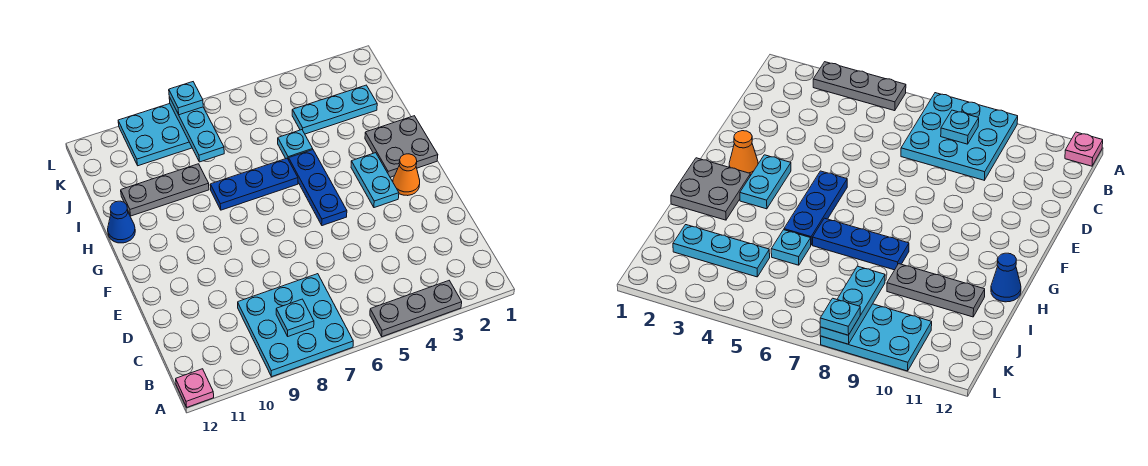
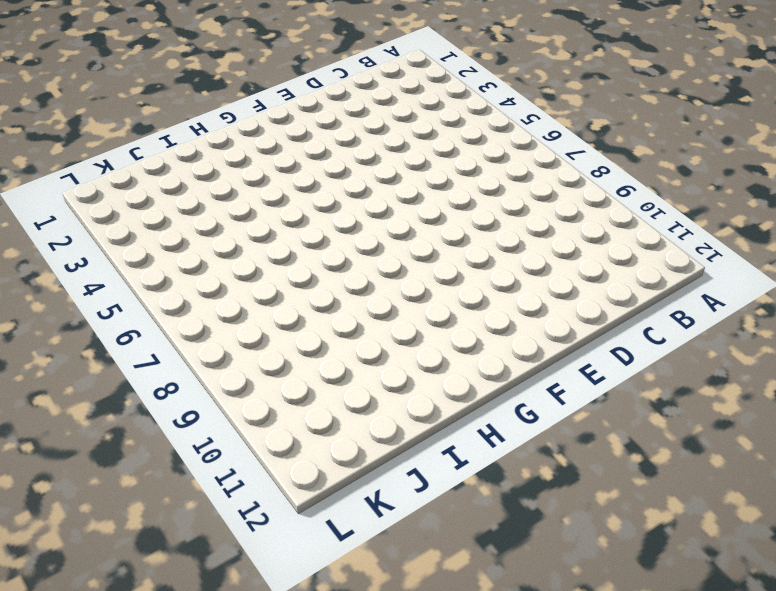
none -> grey 1x3 plate [370,281,462,337]
none -> cyan 3x3 plate [238,274,353,377]
none -> pink 1x1 plate [176,369,214,407]

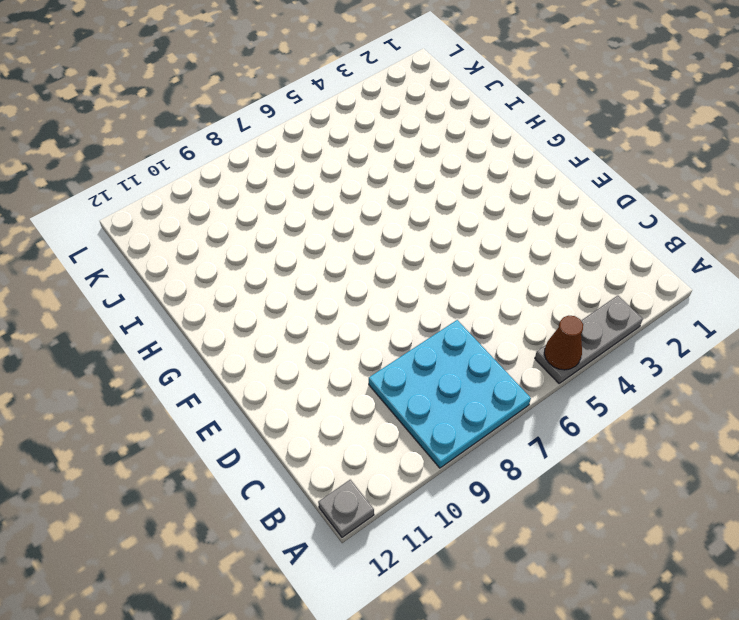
brown 1x1 cone [544,316,583,370] -> none
grey 1x1 plate [318,480,374,537] -> pink 1x1 plate [176,369,214,407]
none -> orange 1x1 cone [393,154,420,196]
none -> cyan 1x2 plate [351,153,399,208]
none -> blue 1x3 plate [289,150,347,226]

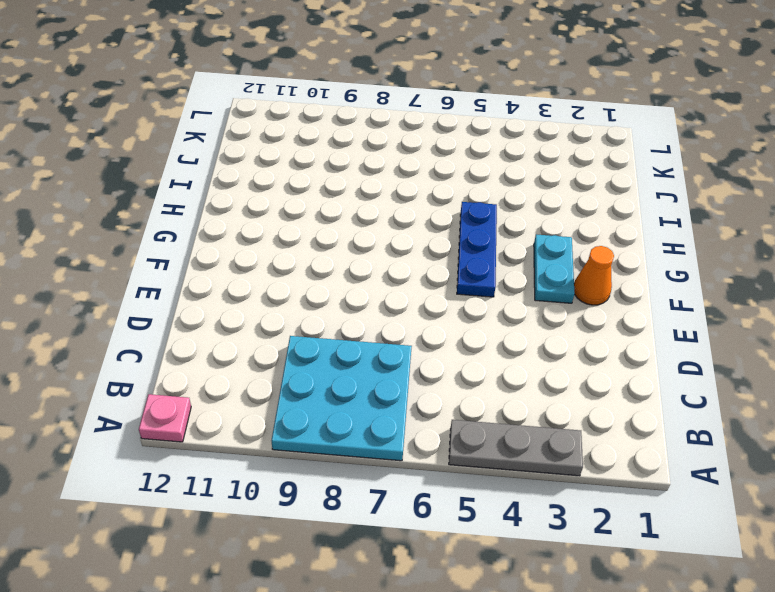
none -> grey 2x2 plate [365,116,438,177]
none -> blue 1x3 plate [210,158,298,210]
none -> blue 1x1 cone [108,201,135,243]

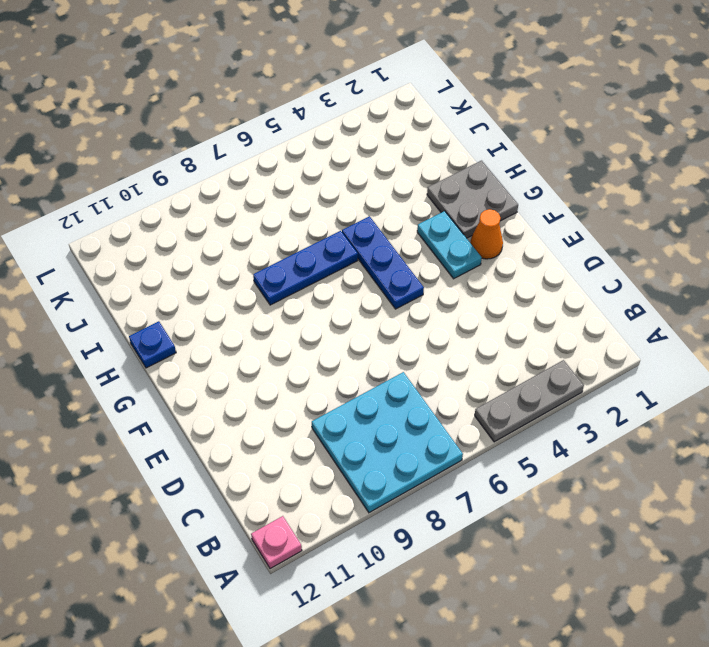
blue 1x1 plate [129,321,176,368] -> blue 1x1 cone [108,201,135,243]
none -> cyan 1x1 plate [278,130,313,160]
none -> grey 1x3 plate [121,164,209,216]
none -> cyan 1x3 plate [292,85,377,134]

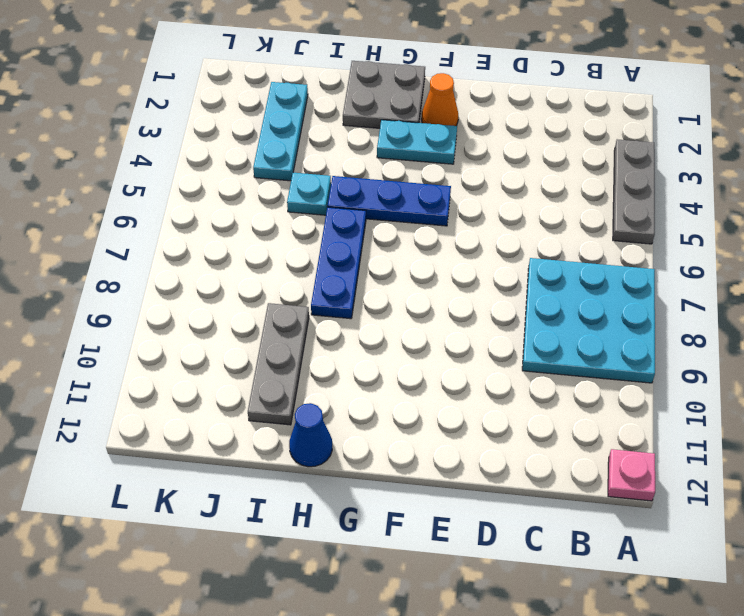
none -> cyan 2x3 plate [118,104,192,166]
none -> cyan 1x1 plate [276,299,314,336]
none -> cyan 1x3 plate [169,97,224,162]

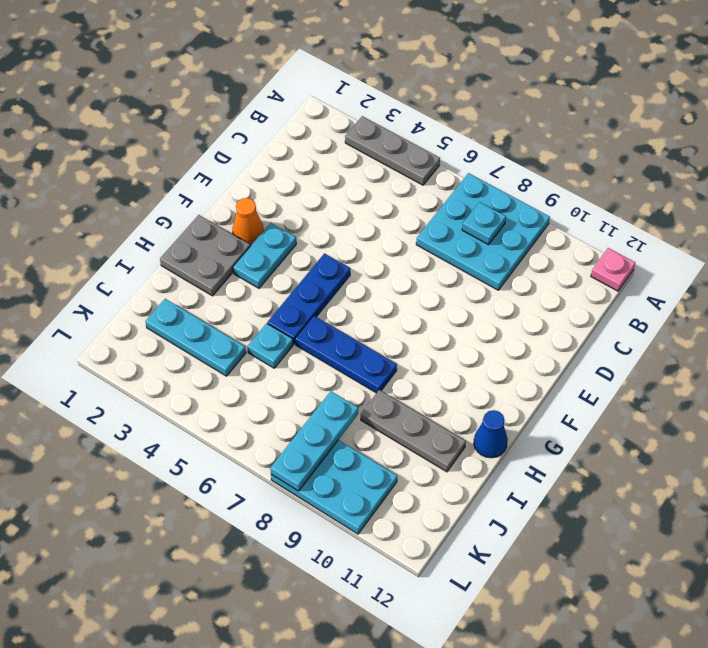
none -> cyan 1x1 plate [169,82,203,115]

